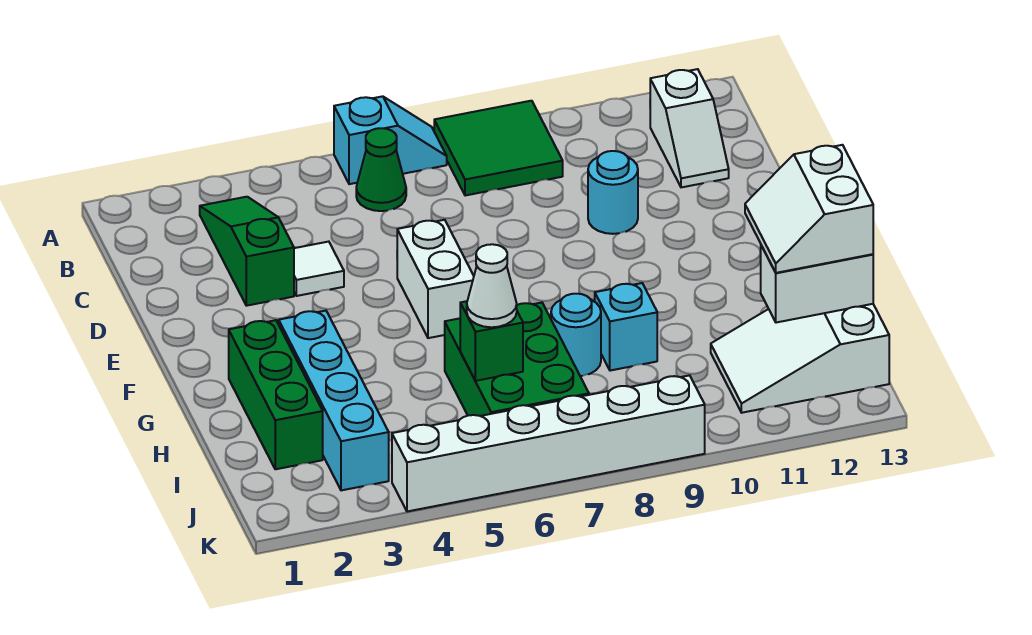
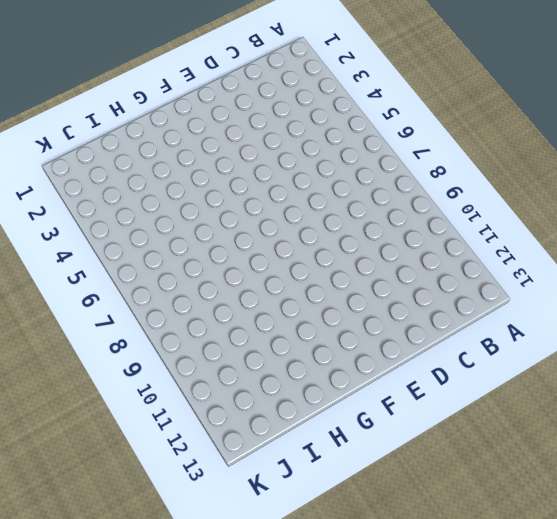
none -> cyan 1x2 slope [334,96,447,184]
none -> green 2x2 tile [434,101,563,196]
none -> green 1x3 slope [200,197,294,306]

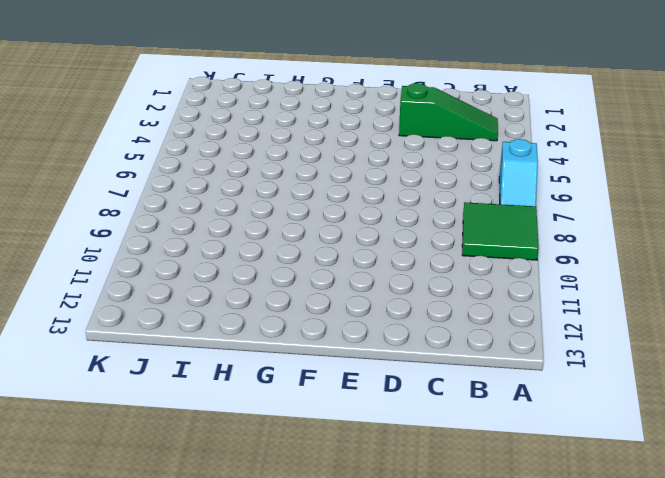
none -> green 1x1 cone [356,128,406,211]
none -> white 1x2 slope [650,69,729,187]
none -> white 1x1 tile [294,242,344,296]

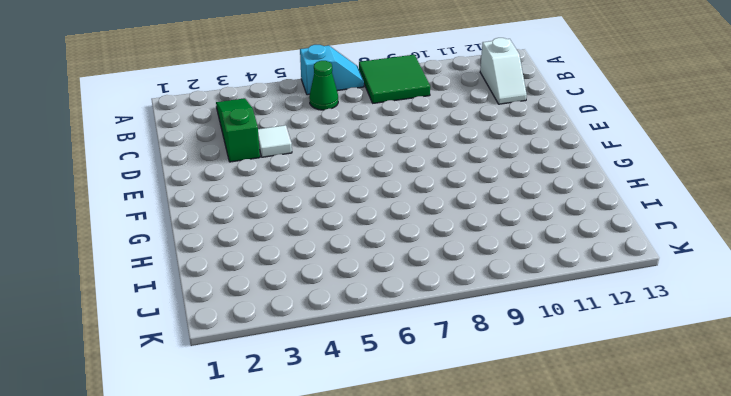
none -> cyan 1x1 round brick [588,151,638,234]
none -> white 1x2 brick [397,220,474,338]
none -> green 1x3 brick [229,320,323,469]

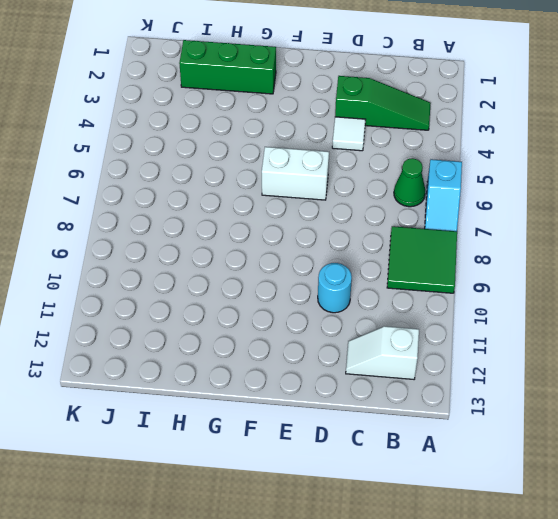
none -> cyan 1x4 brick [279,311,389,490]
none -> green 2x3 brick [445,303,589,416]
none -> cyan 1x1 round brick [551,294,601,376]

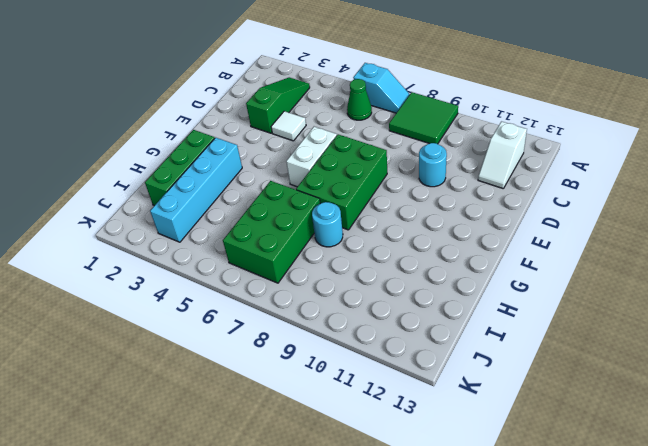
green 2x3 brick [296,134,387,230] -> none
none -> cyan 1x1 brick [595,283,657,371]
none -> white 2x3 slope [711,304,889,413]
none -> white 1x6 brick [392,375,705,511]

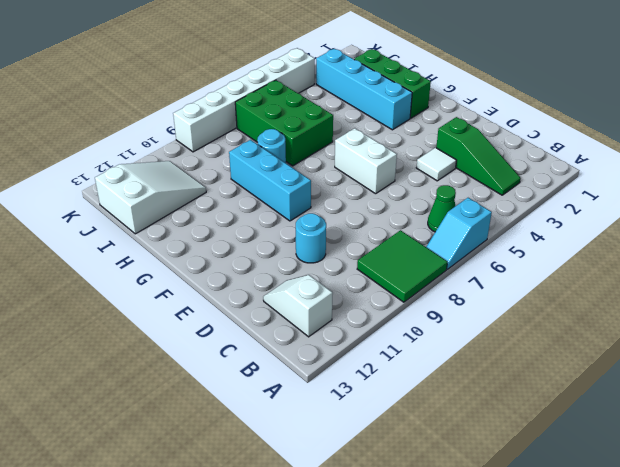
cyan 1x3 brick [229,140,311,221] -> cyan 1x1 brick [595,283,657,371]
none -> green 1x1 brick [460,301,523,381]
none -> white 1x2 brick [761,246,873,323]
none -> white 2x2 slope [745,145,873,273]

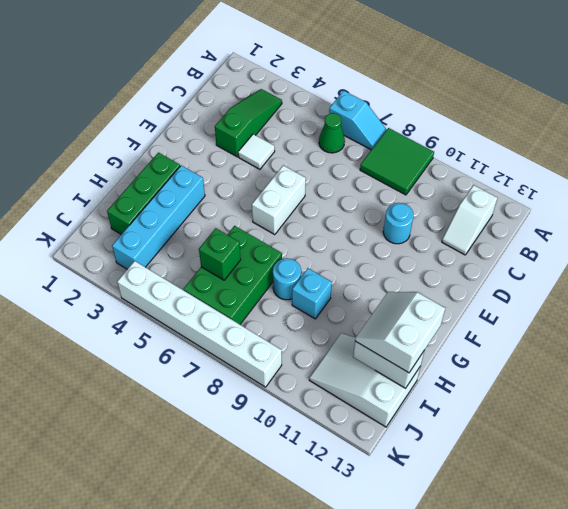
none -> white 1x1 cone [467,244,517,327]

